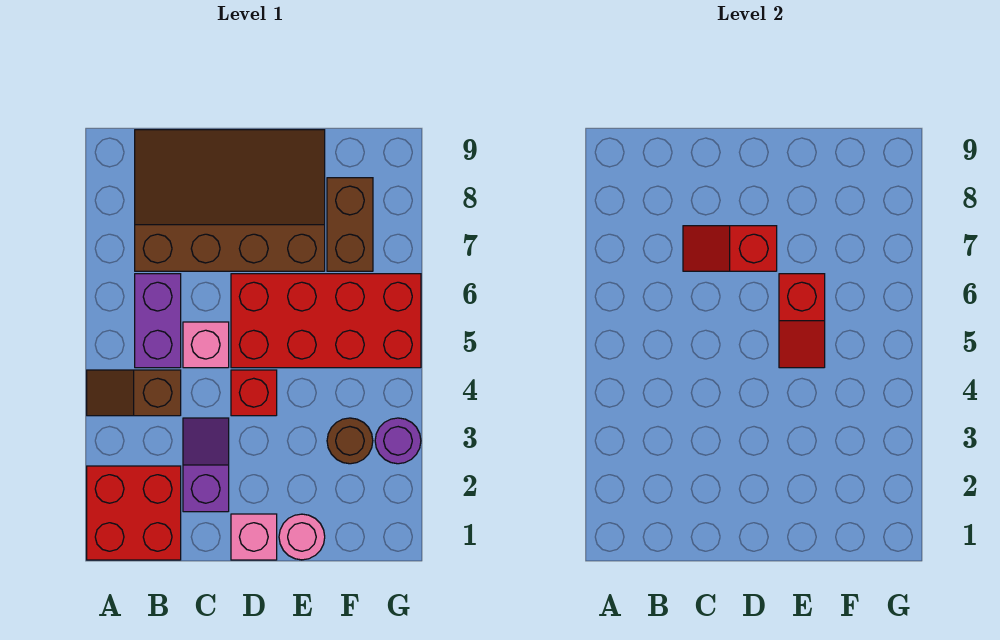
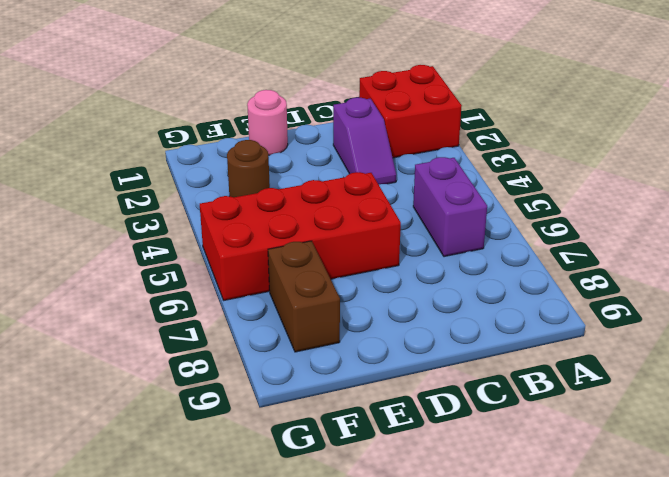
none -> brown 1x2 slope [87,370,181,416]
none -> brown 3x4 slope [135,130,325,271]
none -> pink 1x1 brick [183,322,229,368]

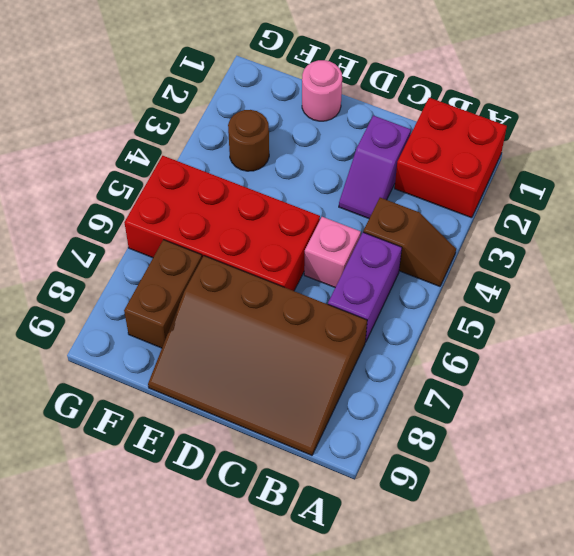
none -> pink 1x1 brick [231,514,277,560]
none -> red 1x1 brick [231,370,277,416]
none -> purple 1x1 round brick [375,418,421,464]

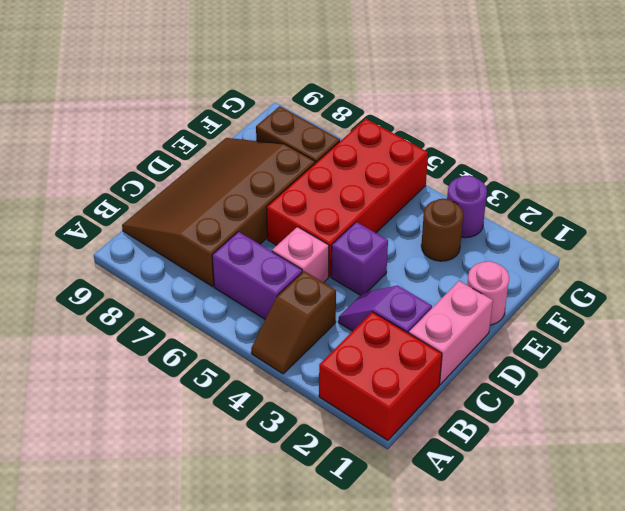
pink 1x2 brick [409,281,493,384] -> pink 1x1 brick [231,514,277,560]
purple 1x1 brick [331,222,388,295] -> red 1x1 brick [231,370,277,416]
none -> red 1x2 slope [683,226,777,271]
none -> red 1x2 slope [779,274,825,368]

